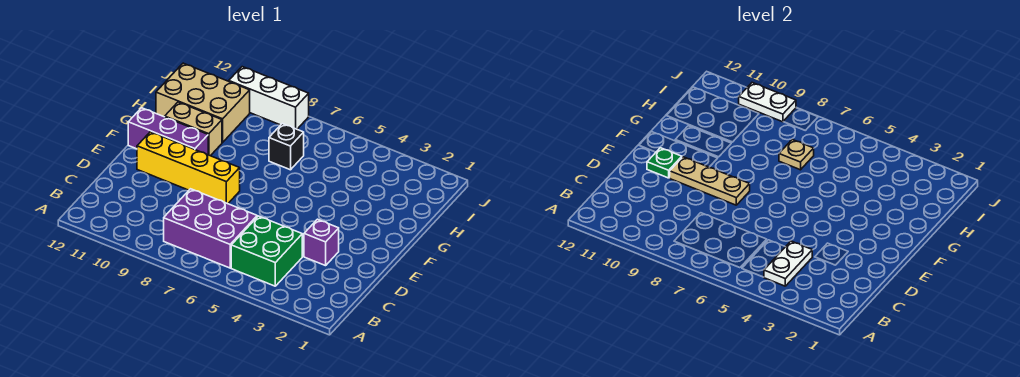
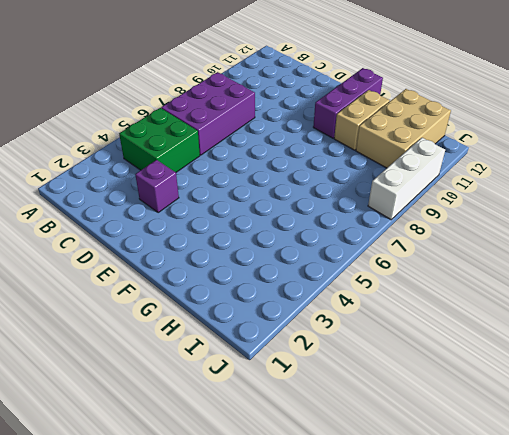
none -> yellow 1x4 brick [137,132,240,204]
none -> black 1x1 brick [269,124,304,170]
none -> white 1x2 plate [764,241,812,286]

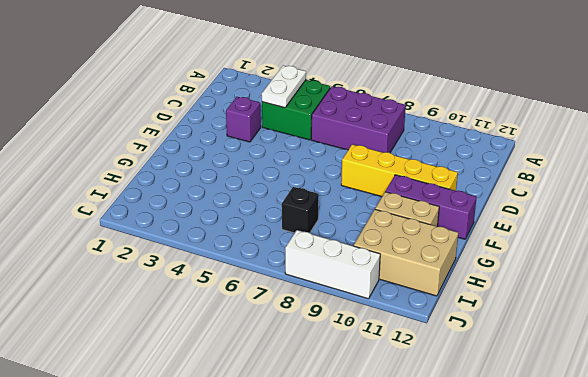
none -> tan 1x3 plate [670,157,750,205]
none -> green 1x1 plate [647,148,682,178]
none -> tan 1x1 plate [779,139,814,170]

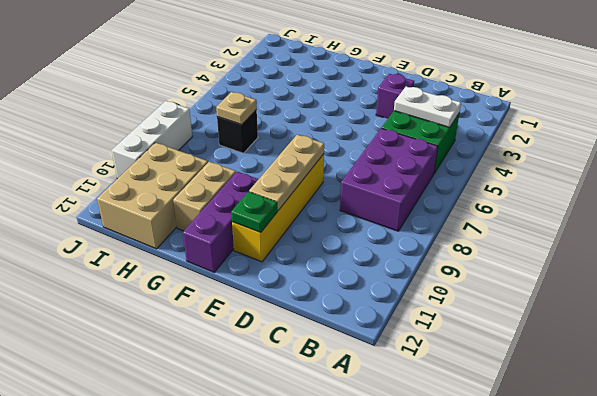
none -> white 1x2 plate [739,83,796,122]

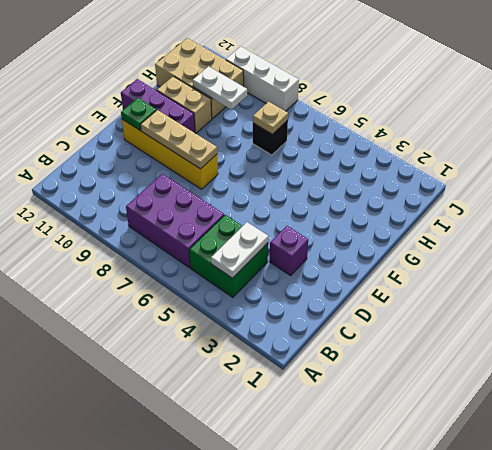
white 1x2 plate [193,66,247,110] -> white 1x2 plate moved to [739,83,796,122]

